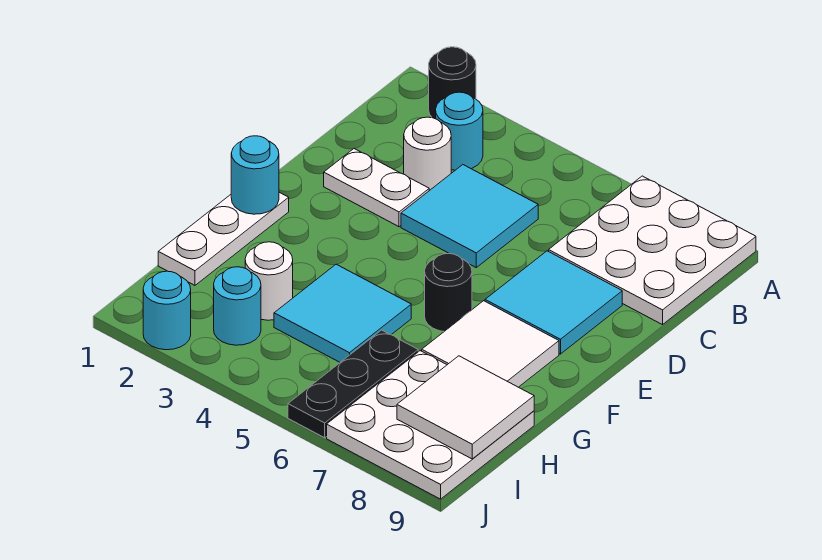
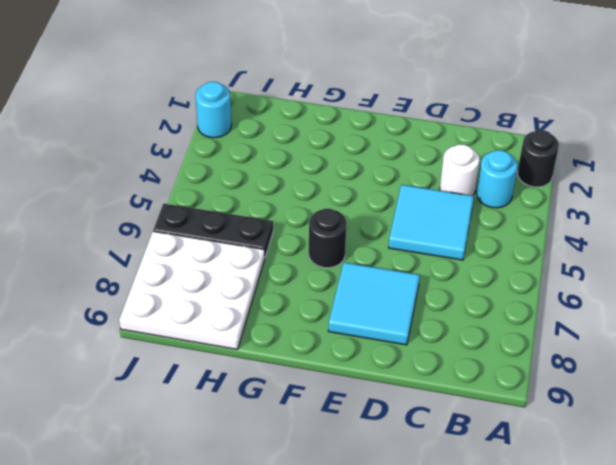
none -> white 3x3 plate [549,176,756,325]
none -> white 1x2 plate [324,149,429,227]
none -> white 1x3 plate [158,192,289,285]

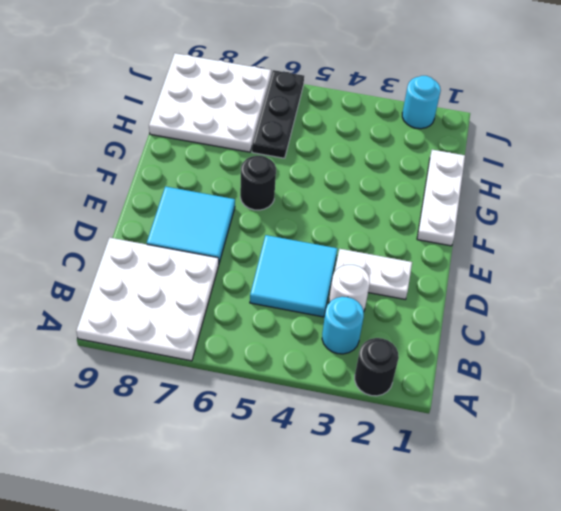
none -> white 2x2 tile [422,301,559,387]
none -> cyan 2x2 tile [274,264,411,362]
none -> white 1x1 round brick [245,242,293,320]

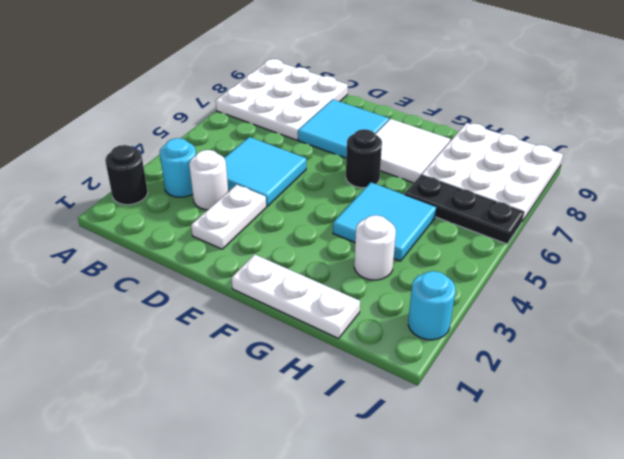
none -> cyan 1x1 round brick [214,267,261,345]
none -> cyan 1x1 round brick [231,136,279,214]
none -> white 2x2 tile [397,356,534,459]

